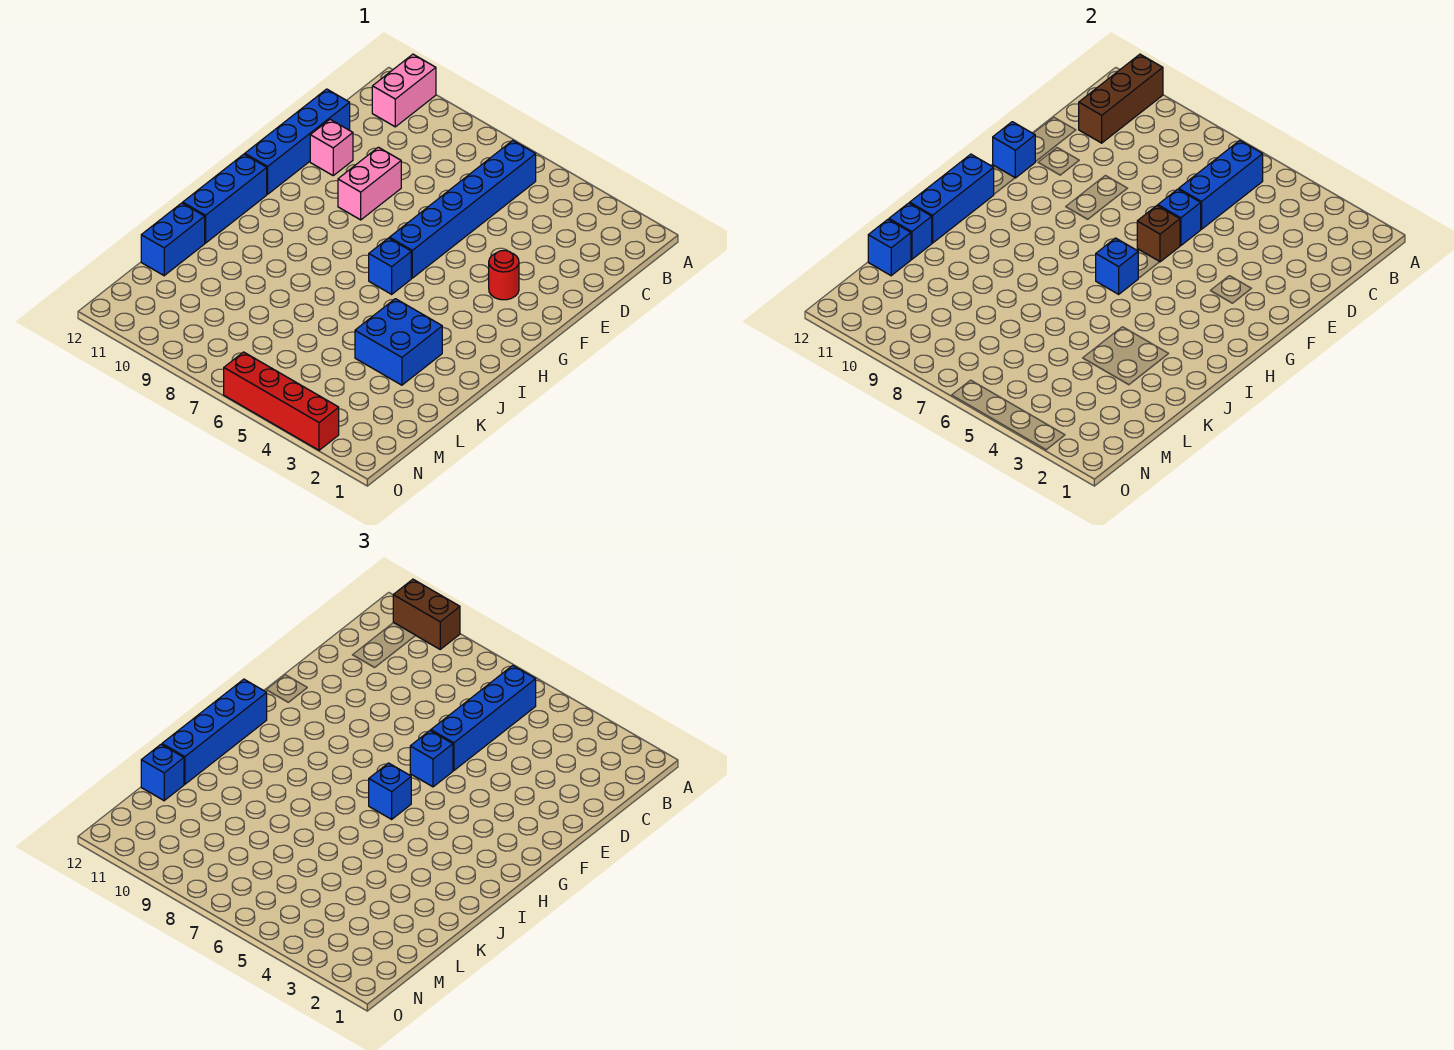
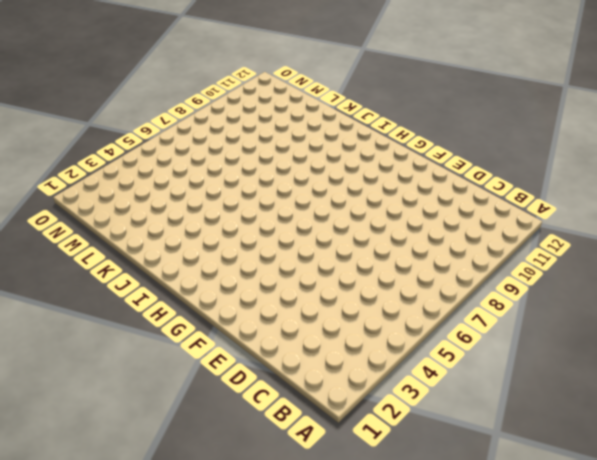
none -> pink 1x2 brick [372,54,436,127]
none -> blue 1x6 brick [389,140,536,278]
none -> blue 1x4 brick [245,89,350,194]

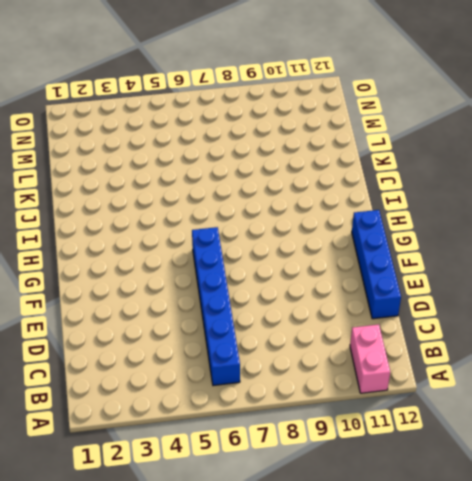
none -> pink 1x2 brick [338,147,401,220]
none -> pink 1x1 brick [310,119,353,175]
none -> red 1x1 round brick [489,250,519,300]

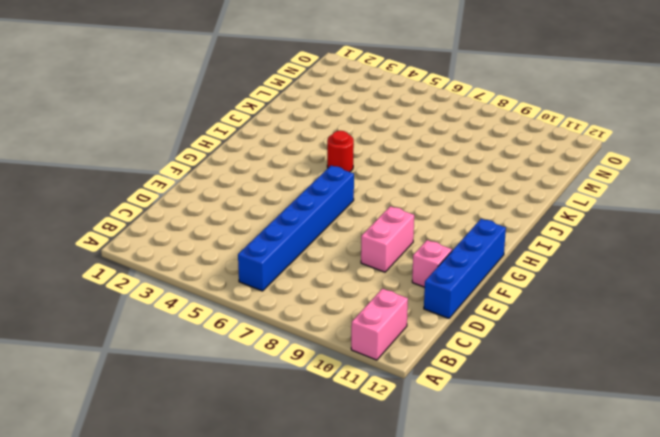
red 1x1 round brick [327,131,354,172] -> red 1x1 round brick moved to [489,250,519,300]
none -> blue 1x1 brick [369,238,411,294]
none -> blue 1x3 brick [183,154,267,243]
none -> blue 2x2 brick [355,299,442,385]

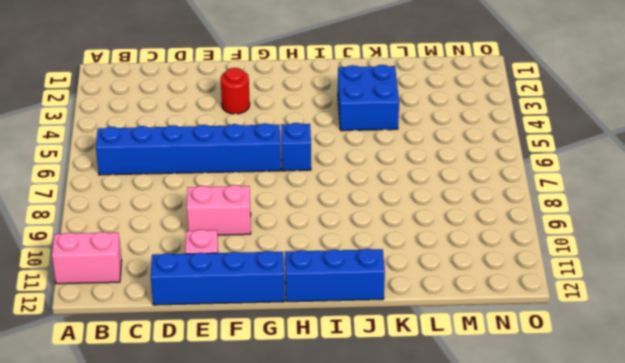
none -> blue 1x2 brick [141,203,205,276]
none -> red 1x4 brick [224,352,339,450]
none -> brown 1x3 brick [1079,54,1163,143]

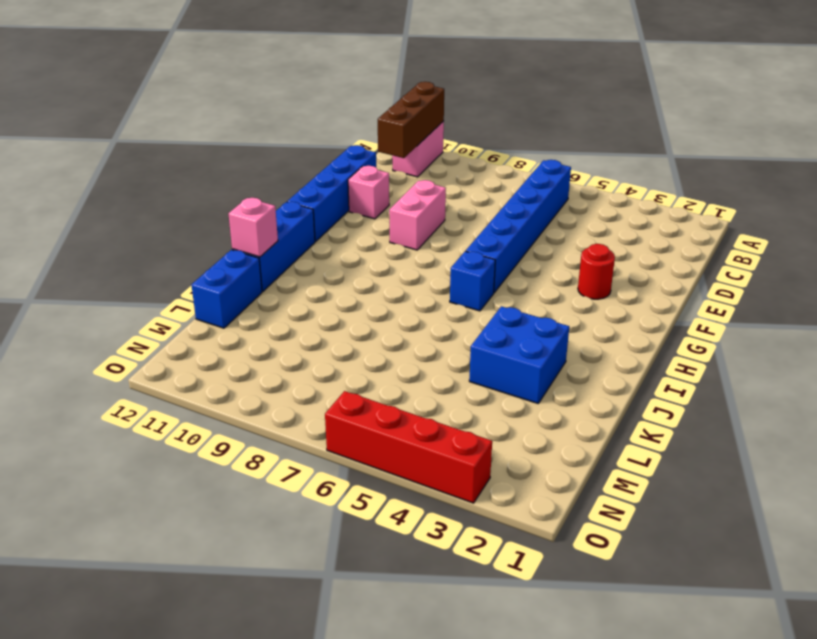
pink 1x1 brick [228,198,278,257] -> blue 1x3 brick [910,154,994,243]
none -> blue 1x3 brick [1179,140,1263,229]
none -> blue 1x1 brick [1158,189,1201,246]
none -> brown 1x1 brick [1137,206,1180,262]

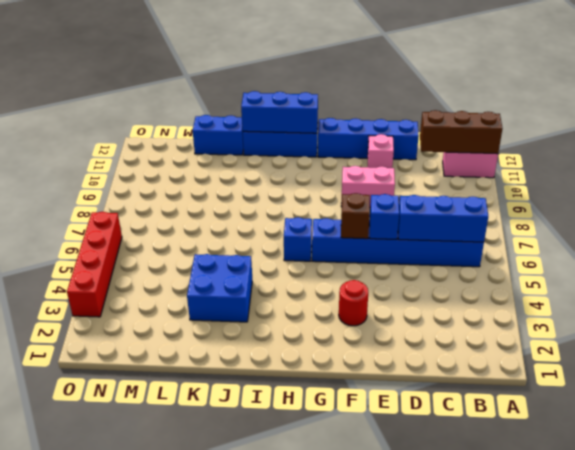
none -> blue 1x1 brick [993,122,1035,178]
none -> blue 1x1 brick [1096,238,1138,294]
none -> blue 1x1 brick [889,203,932,259]

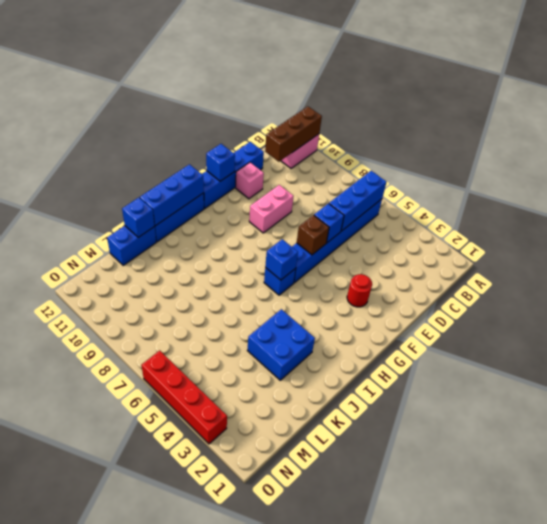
none -> blue 1x1 brick [868,220,911,276]
none -> brown 1x2 brick [393,579,460,649]
none -> blue 1x4 brick [431,665,536,771]

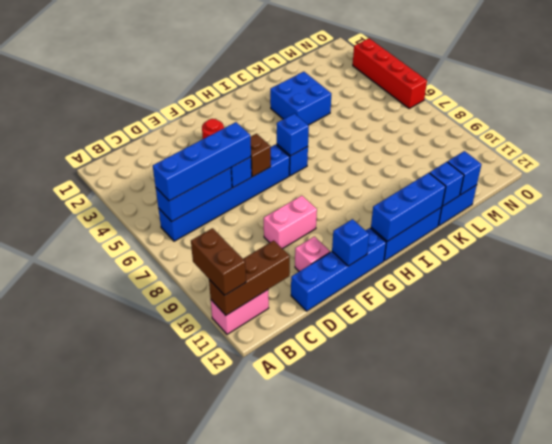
none -> blue 1x1 brick [410,731,453,787]
none -> blue 1x1 brick [369,763,411,819]
none -> blue 1x4 brick [162,679,267,784]

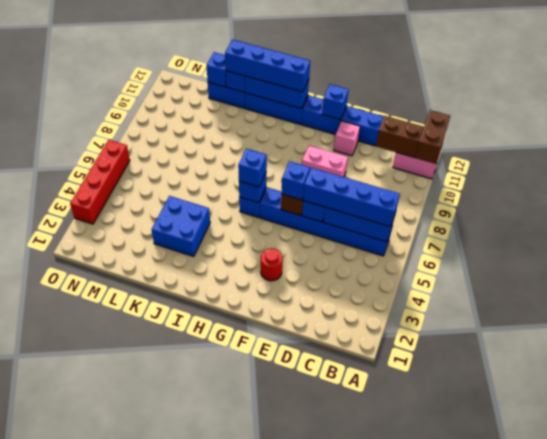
none -> blue 1x1 brick [141,745,184,801]

